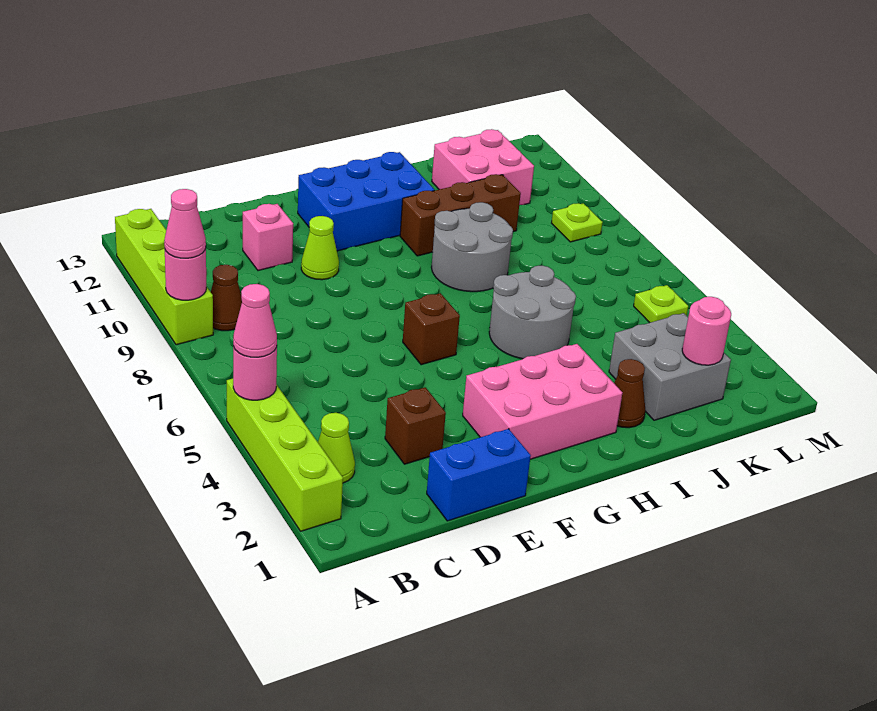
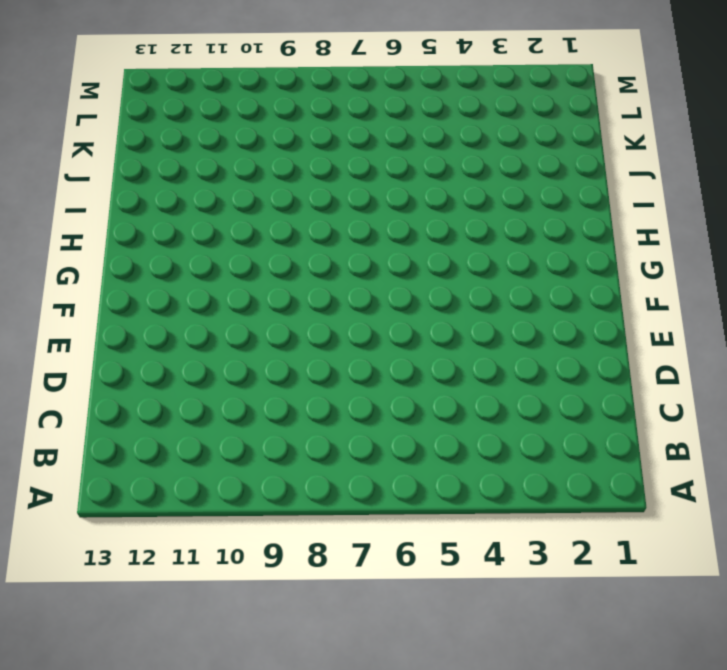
none -> lime 1x4 brick [227,378,343,531]
none -> lime 1x4 brick [115,209,213,345]
none -> lime 1x1 cone [318,413,355,483]

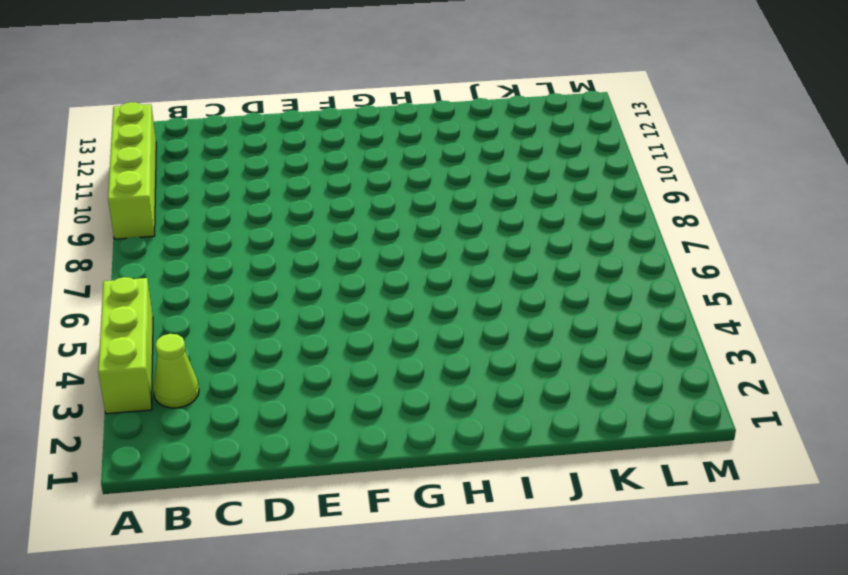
lime 1x3 brick [98,277,153,414] -> lime 1x4 brick [227,378,343,531]
none -> brown 1x1 cone [211,265,242,331]
none -> blue 1x2 brick [427,429,531,521]
none -> brown 1x1 brick [385,387,446,464]

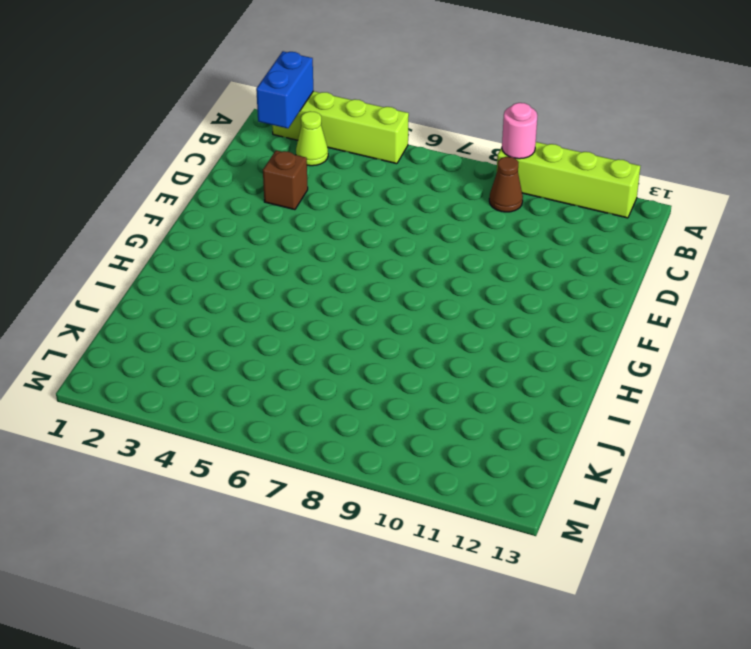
blue 1x2 brick [256,51,313,128] -> blue 1x2 brick moved to [427,429,531,521]
none -> pink 1x1 brick [243,204,293,271]
none -> lime 1x1 cone [301,216,339,280]
none -> pink 2x3 brick [463,344,622,459]

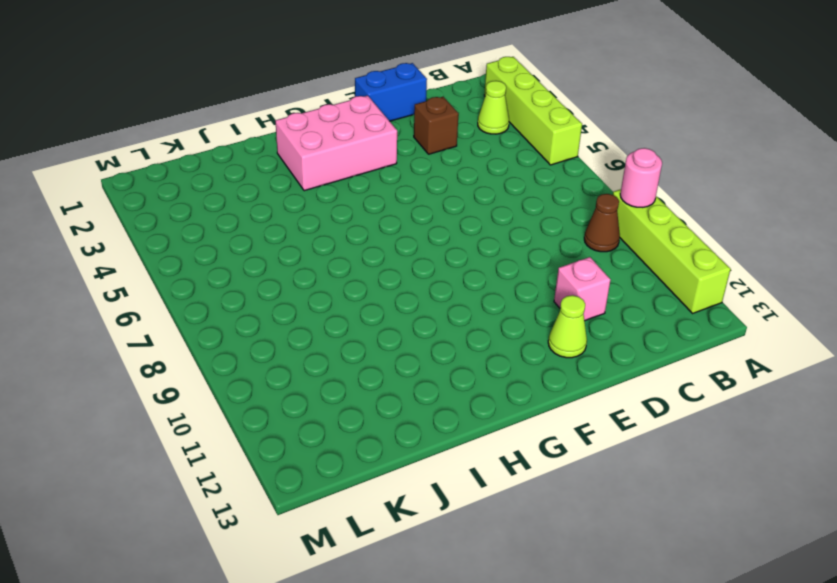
lime 1x1 cone [548,295,587,358] -> lime 1x1 cone moved to [301,216,339,280]
none -> brown 1x1 brick [403,293,460,365]
none -> blue 2x3 brick [298,152,434,251]
none -> grey 2x2 round brick [489,266,576,359]

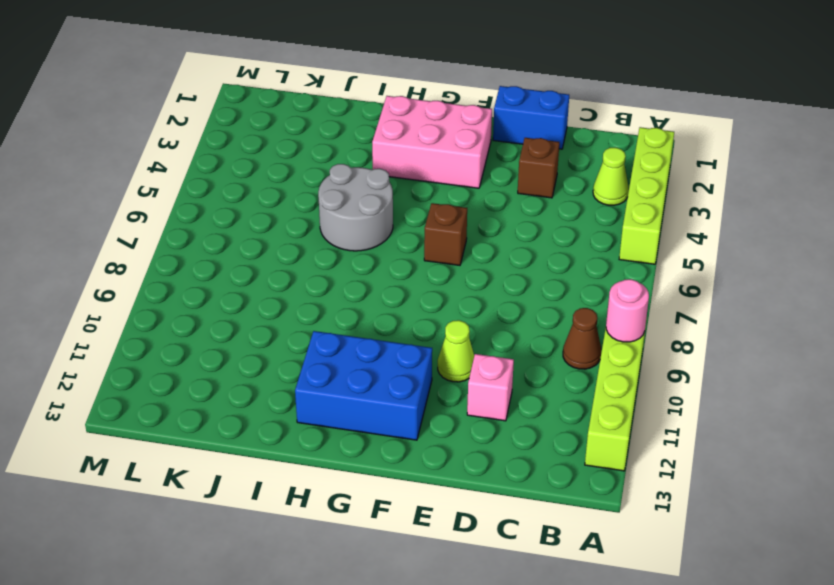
none -> grey 2x2 round brick [432,202,513,292]
none -> brown 1x3 brick [400,174,521,256]
none -> brown 1x1 cone [614,359,645,428]

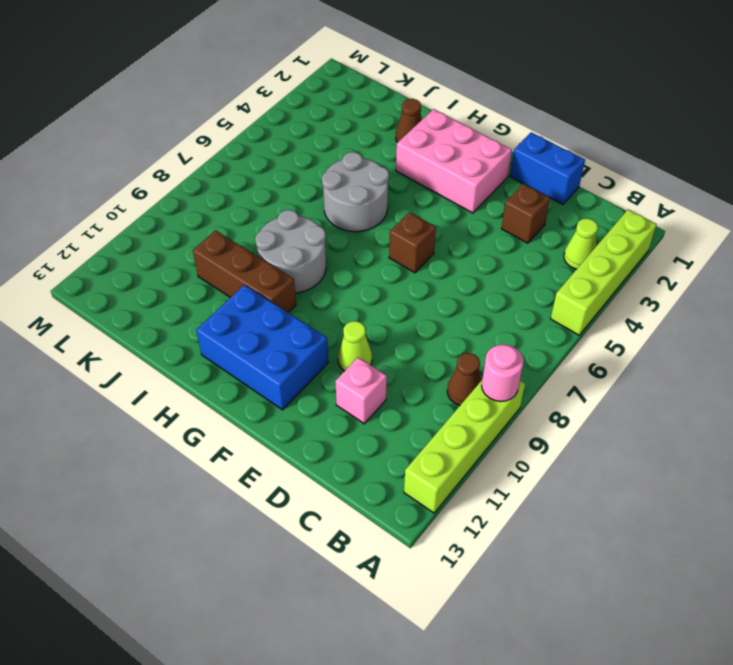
none -> grey 2x2 brick [609,313,731,420]
none -> pink 2x2 brick [432,129,534,205]
none -> lime 1x1 plate [634,285,688,323]

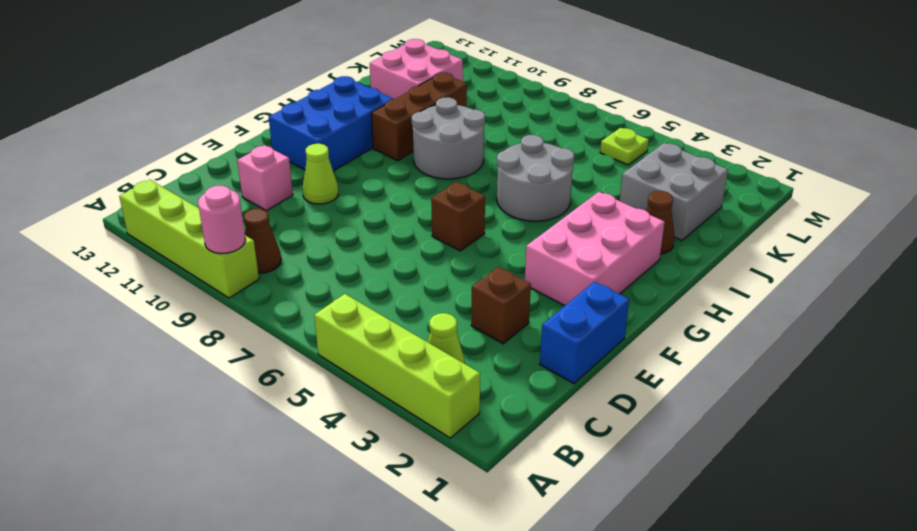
none -> lime 1x1 plate [552,203,603,242]
none -> pink 1x1 round brick [233,347,277,400]
none -> pink 1x1 round brick [682,297,731,365]

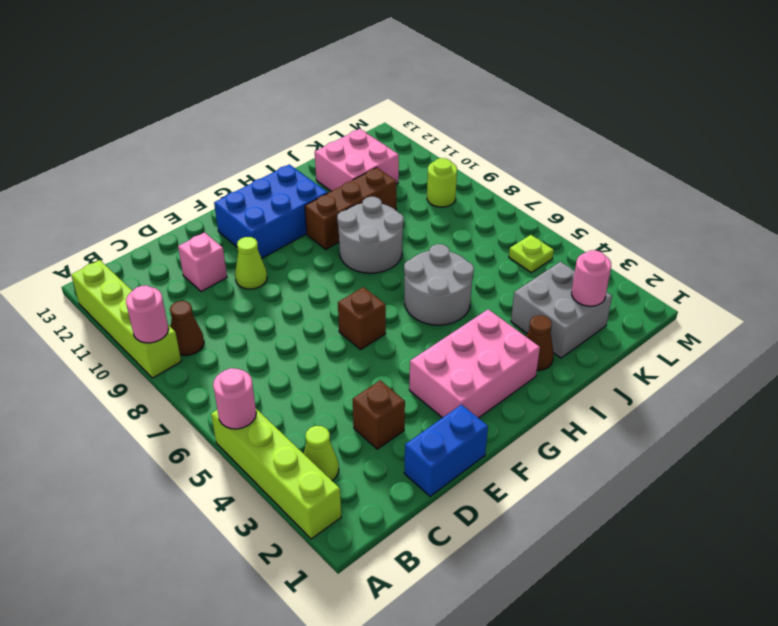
lime 1x1 round brick [427,158,457,207] -> lime 1x1 plate [552,203,603,242]
none -> pink 1x1 cone [233,284,277,357]
none -> pink 1x1 cone [164,189,206,258]

